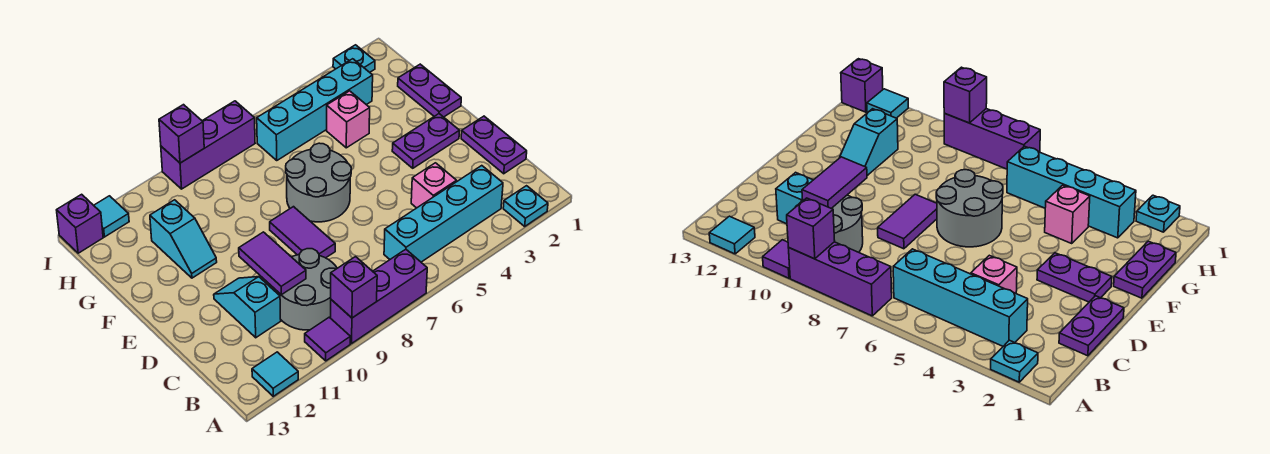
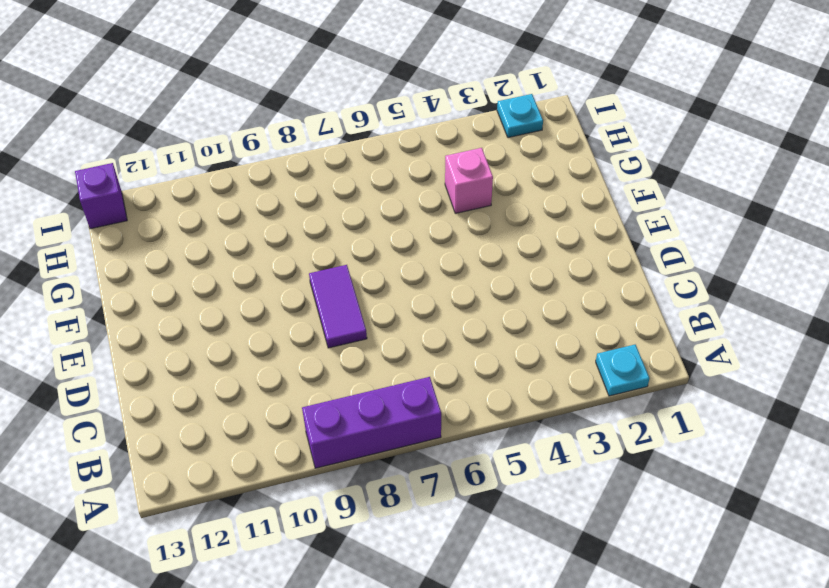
none -> purple 1x1 tile [305,317,350,361]
none -> cyan 1x1 tile [252,352,298,396]
none -> cyan 1x4 brick [384,166,503,262]

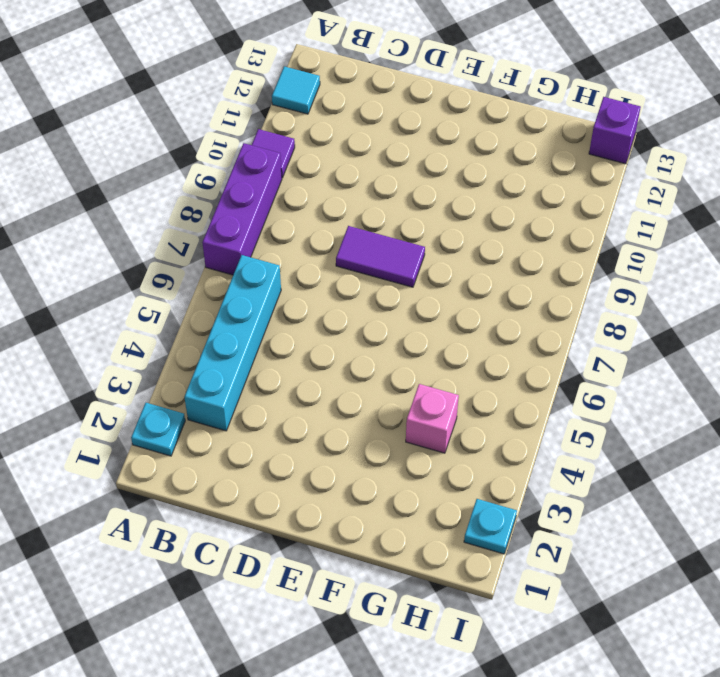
none -> grey 2x2 round brick [274,249,337,330]
none -> purple 1x2 plate [461,116,527,174]
none -> pink 1x1 brick [411,163,457,208]

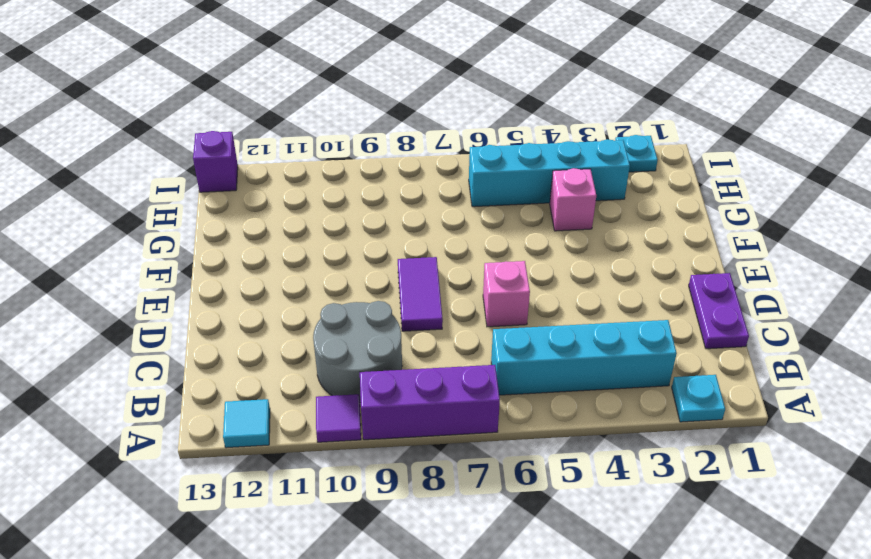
pink 1x1 brick [483,261,530,327] -> pink 1x1 brick moved to [411,163,457,208]
none -> cyan 1x2 slope [214,277,281,338]
none -> purple 1x2 plate [392,114,459,168]
none -> grey 2x2 round brick [286,143,351,222]

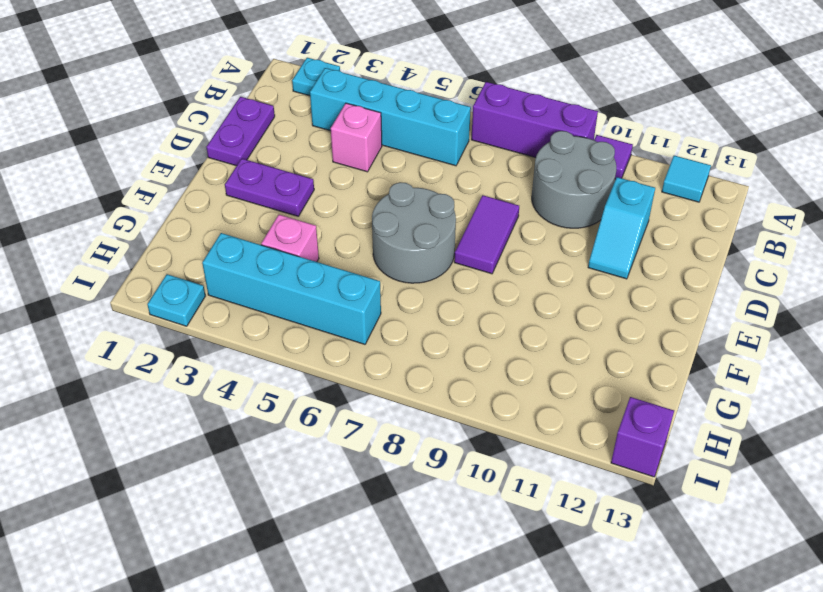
none -> purple 1x2 plate [398,64,461,117]
none -> cyan 1x2 slope [150,200,217,278]
none -> purple 1x3 brick [161,101,255,189]

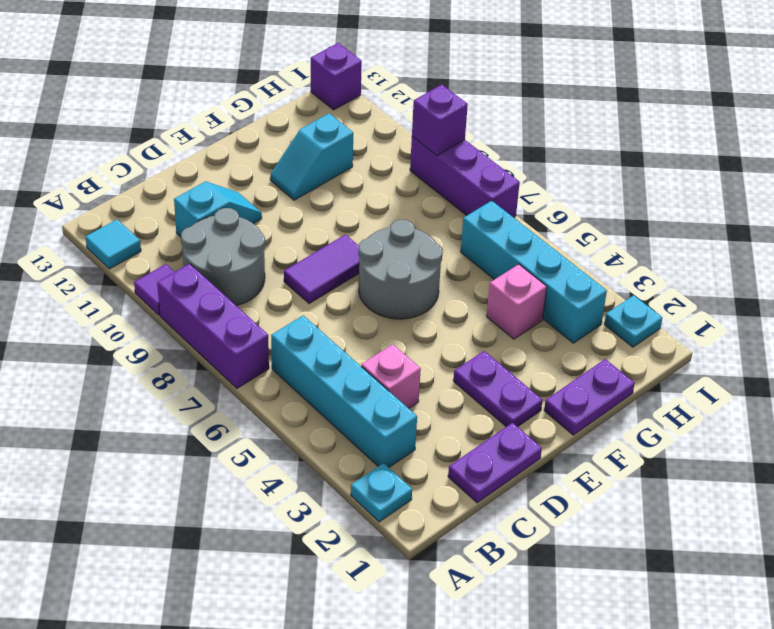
none -> cyan 1x1 tile [94,196,129,237]
none -> purple 1x1 brick [331,257,377,318]
none -> purple 1x2 tile [239,232,306,295]

